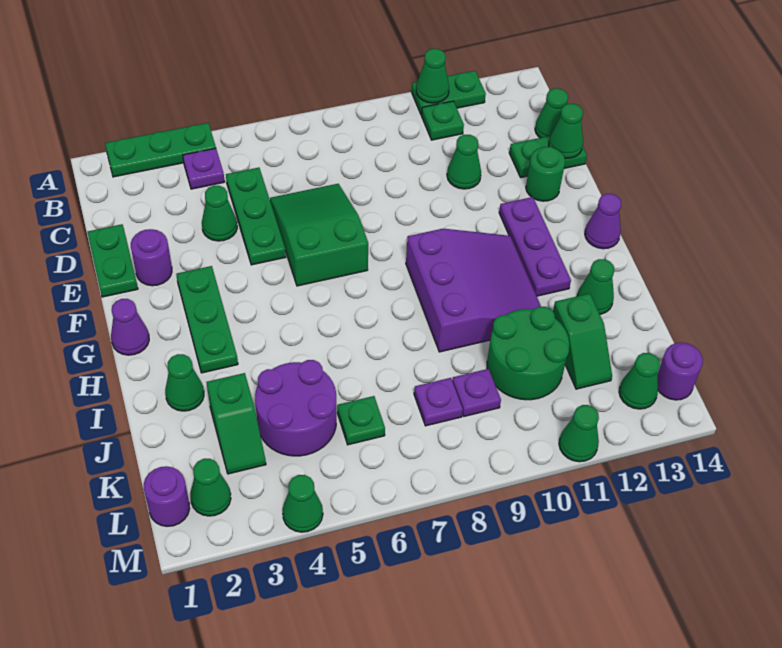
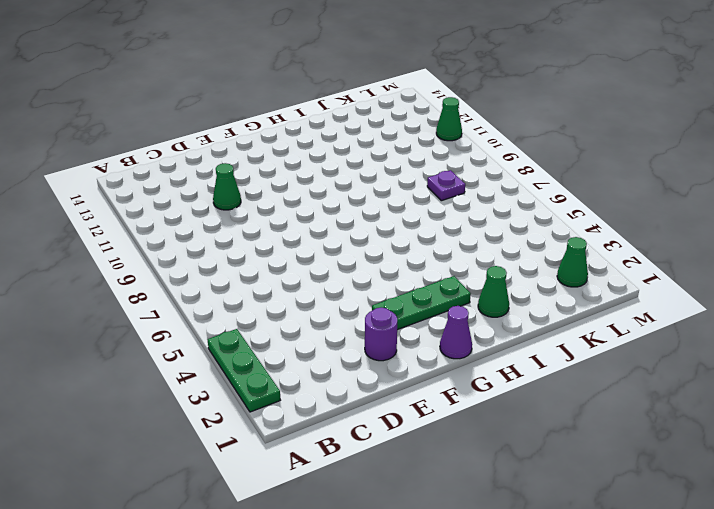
none -> green 1x2 plate [412,71,486,115]
none -> purple 1x1 plate [183,148,225,189]
none -> green 1x1 plate [422,101,464,140]
none -> green 1x3 plate [226,168,286,265]

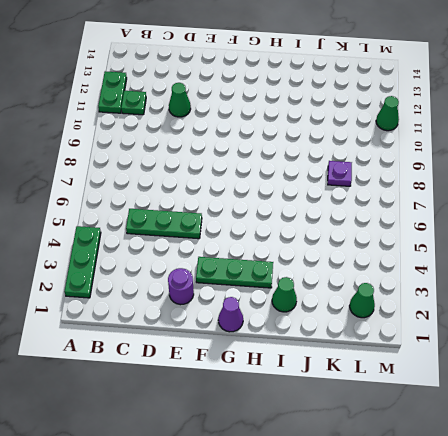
none -> purple 1x1 plate [183,148,225,189]
none -> green 1x1 cone [535,88,568,138]
none -> green 1x2 plate [87,224,138,297]
none -> green 1x1 cone [202,186,237,241]

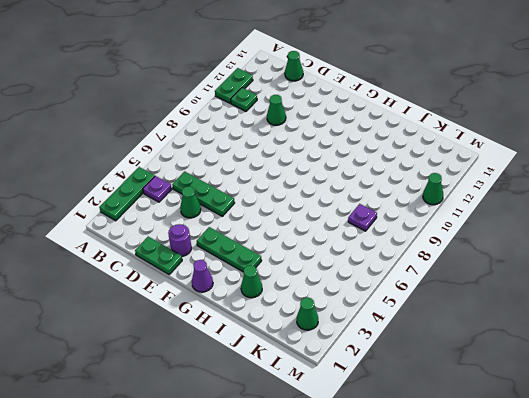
none -> green 2x3 slope [270,184,368,286]
none -> green 1x2 plate [509,136,587,178]
none -> green 1x1 round brick [526,147,565,201]
none -> purple 1x3 plate [499,197,571,296]

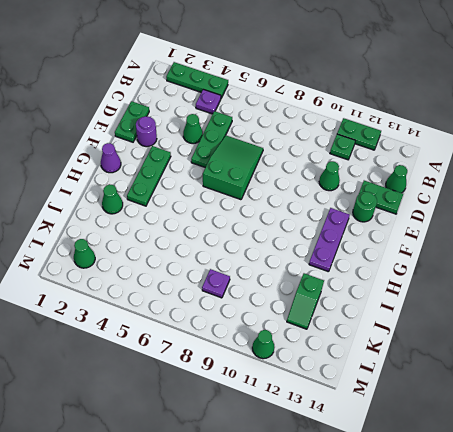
none -> purple 3x3 slope [406,229,541,352]
none -> purple 1x1 cone [585,194,621,249]
none -> green 1x1 cone [577,259,614,314]
none -> green 1x2 slope [206,373,266,474]

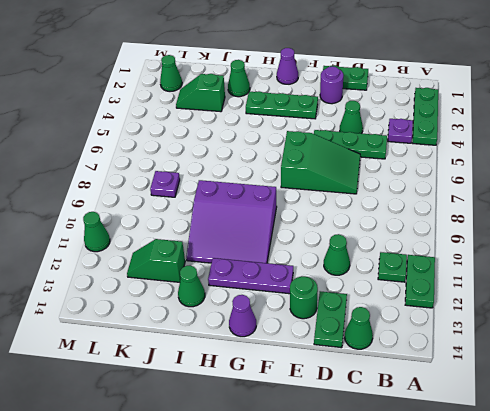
none -> purple 2x2 round brick [255,360,336,456]
none -> green 2x2 round brick [487,307,569,400]
none -> green 1x1 plate [337,396,385,445]
none -> purple 1x1 plate [452,369,501,416]

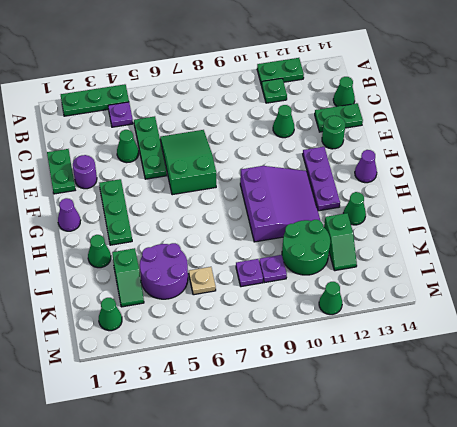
tan 1x1 plate [189,267,216,295] -> green 1x1 plate [337,396,385,445]
none -> purple 1x1 round brick [144,466,190,526]
none -> green 1x1 cone [619,353,660,409]
none -> purple 1x1 round brick [657,343,703,400]
none -> green 1x1 cone [282,475,323,532]

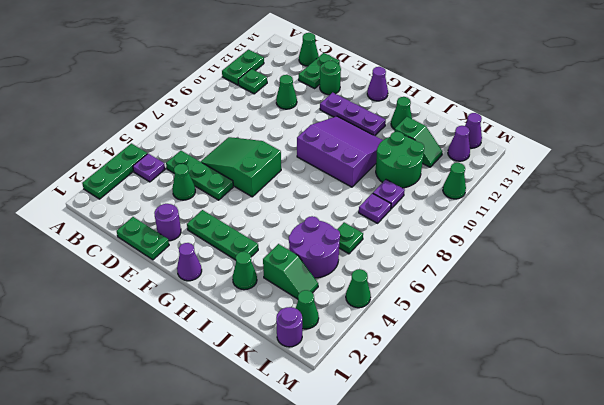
purple 1x1 cone [448,126,470,161] -> green 1x1 cone [619,353,660,409]
purple 1x1 cone [465,113,482,148] -> purple 1x1 round brick [657,343,703,400]
none -> green 1x1 cone [416,49,449,103]
none -> green 1x1 cone [549,104,583,158]

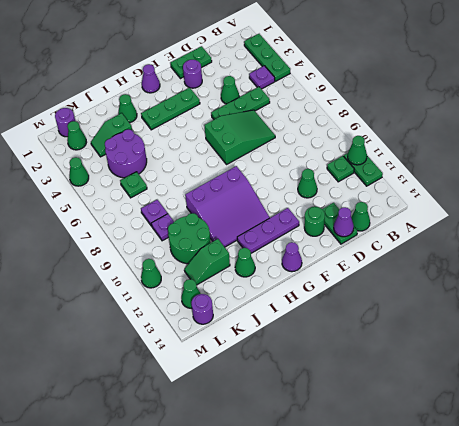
purple 1x1 cone [334,207,354,237] -> green 1x1 cone [549,104,583,158]

